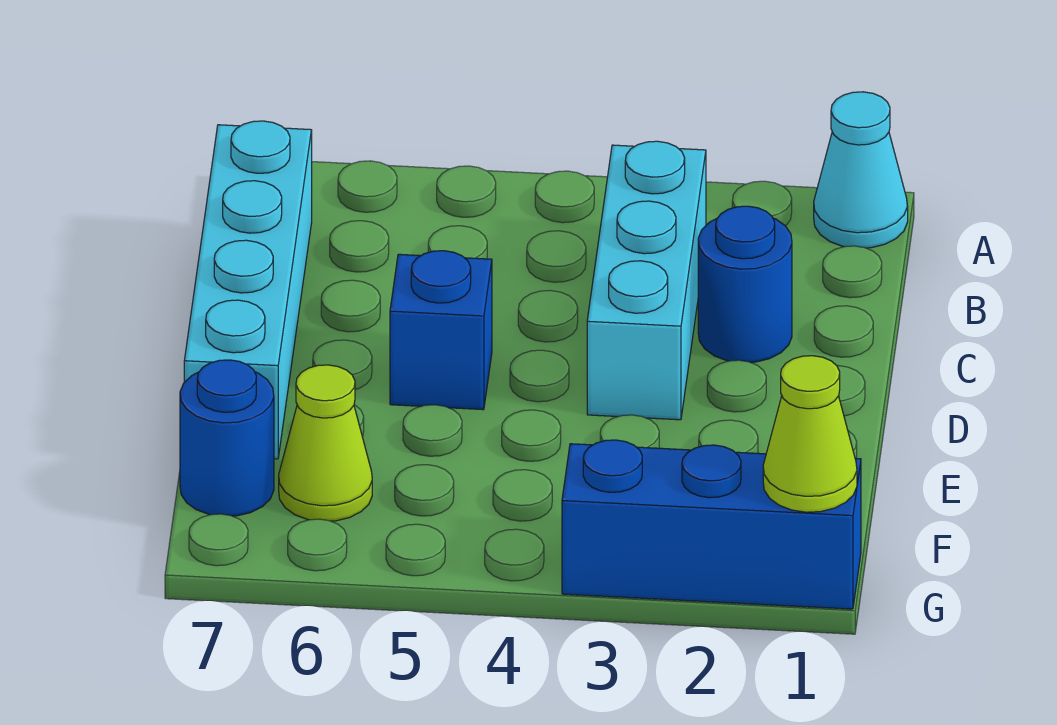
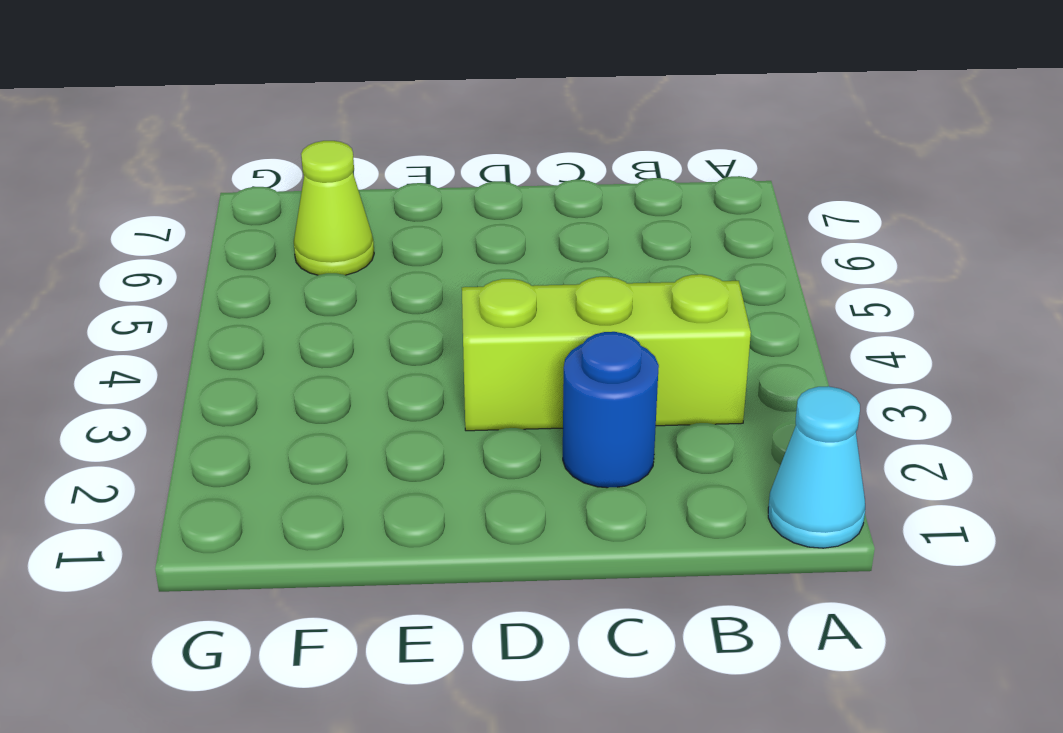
lime 1x3 brick [462,274,751,431] -> cyan 1x3 brick [587,141,706,420]
none -> cyan 1x4 brick [184,121,312,459]
none -> blue 1x1 brick [390,251,492,410]

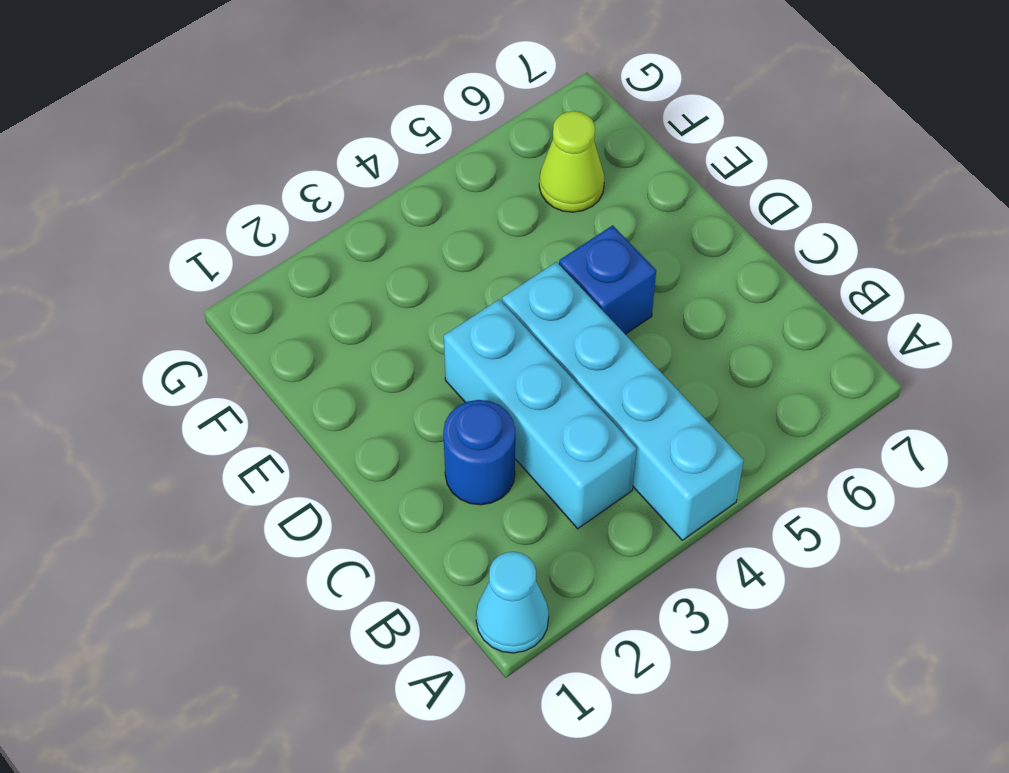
cyan 1x4 brick [502,262,744,540] -> cyan 1x4 brick moved to [184,121,312,459]
none -> blue 1x1 round brick [180,360,274,516]
none -> blue 1x3 brick [562,440,861,609]

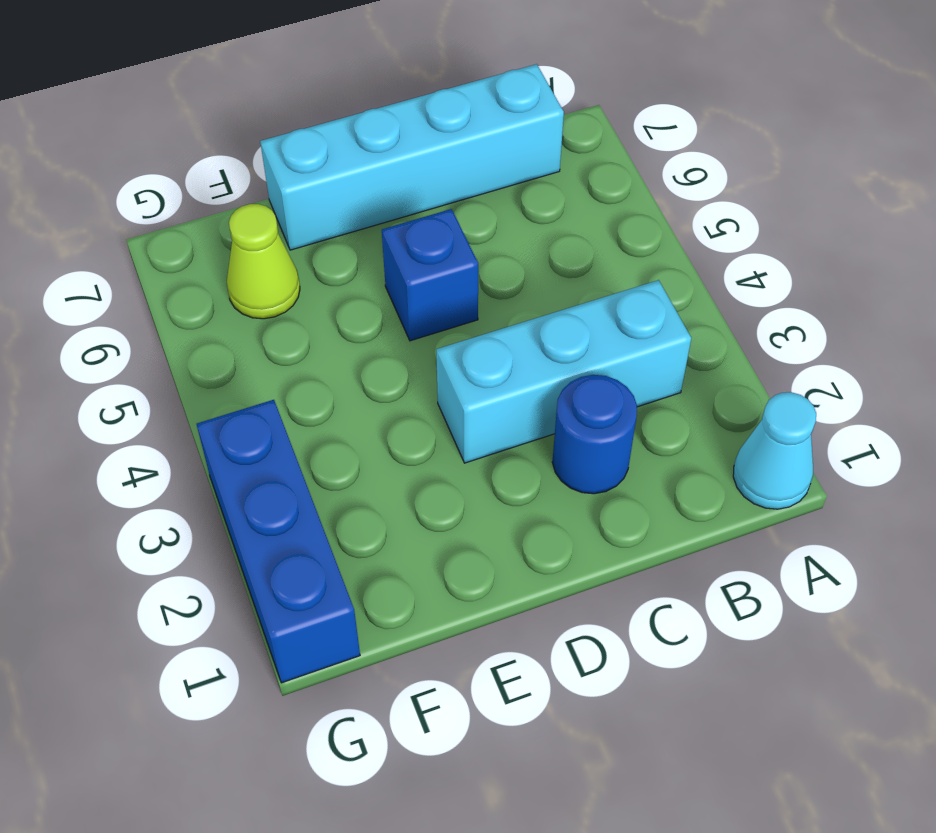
none -> blue 1x1 round brick [180,360,274,516]
none -> lime 1x1 cone [763,356,857,512]

